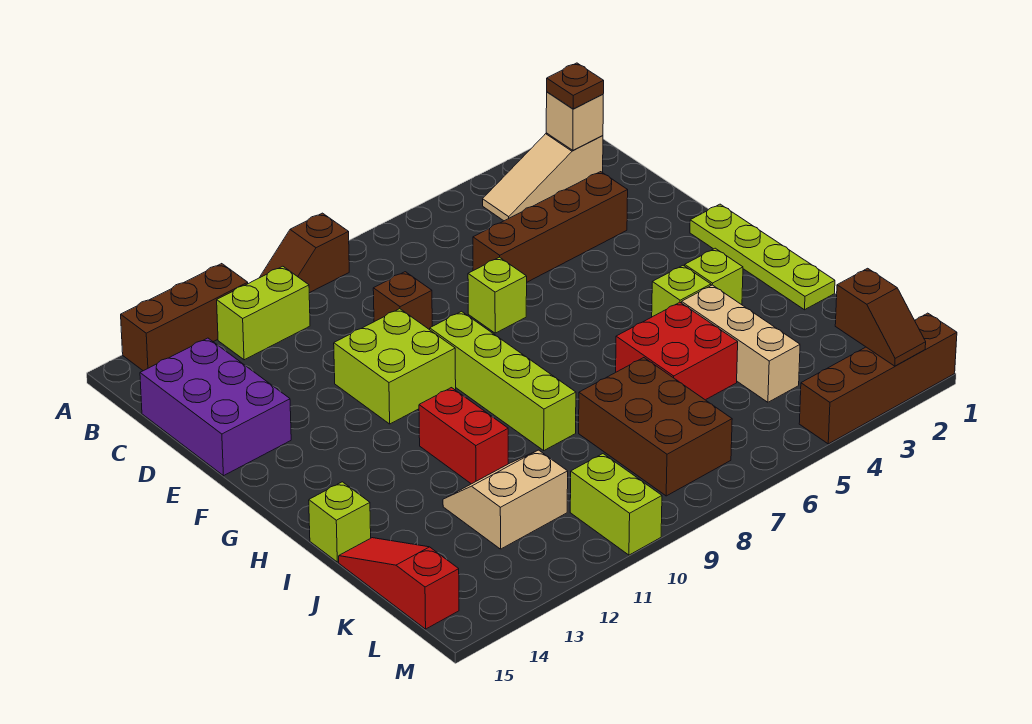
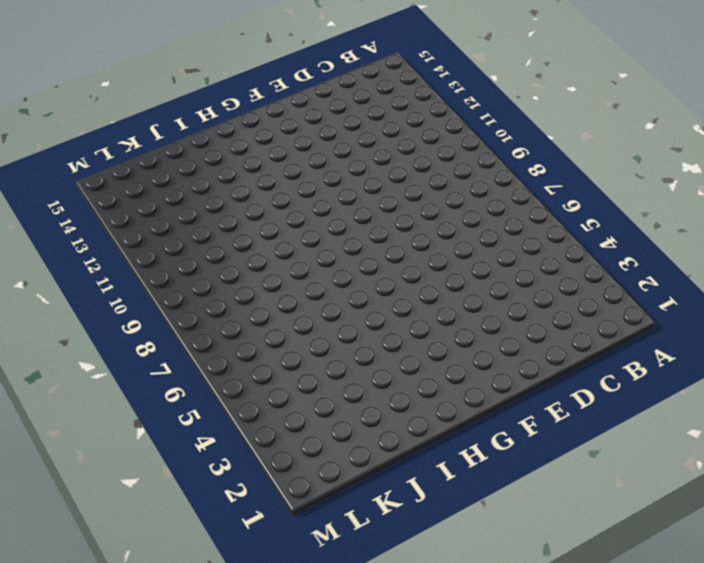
none -> brown 1x2 slope [259,213,349,293]
none -> brown 1x3 brick [121,264,248,371]
none -> tan 1x3 slope [483,133,603,221]

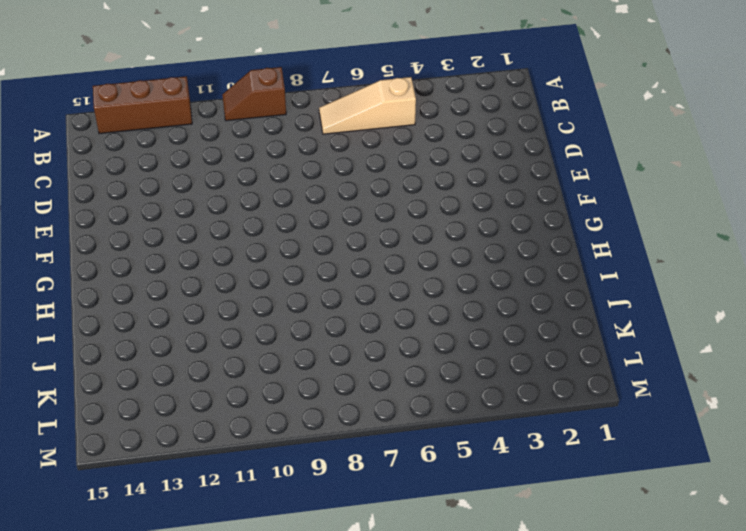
tan 1x3 slope [319,77,416,134] -> tan 1x3 slope moved to [483,133,603,221]
none -> lime 1x2 brick [217,266,310,360]
none -> purple 2x3 brick [140,338,291,476]
none -> brown 1x4 brick [473,172,628,282]

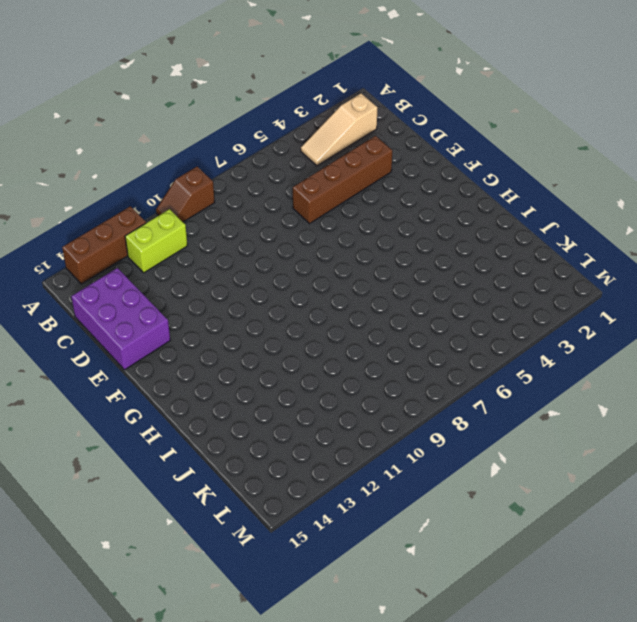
none -> brown 1x1 brick [373,272,432,330]
none -> lime 1x1 brick [468,257,527,333]
none -> lime 2x2 brick [334,309,456,424]

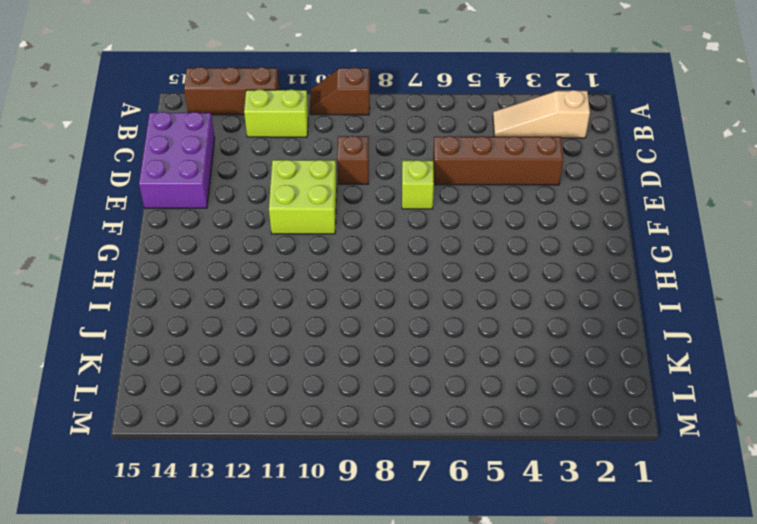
none -> lime 1x4 plate [690,204,835,310]
none -> lime 1x4 brick [430,311,576,450]
none -> lime 1x1 brick [685,248,743,305]

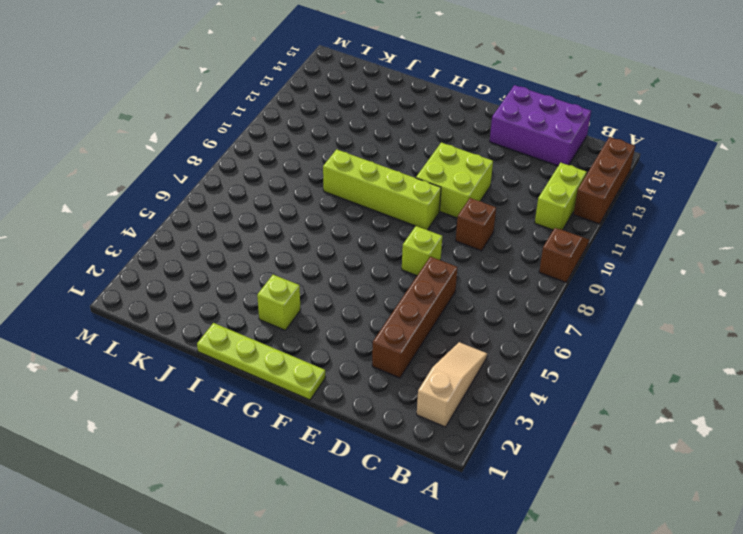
none -> lime 1x1 brick [652,265,711,317]
none -> red 1x2 brick [419,388,508,484]
none -> tan 1x3 brick [682,285,800,402]

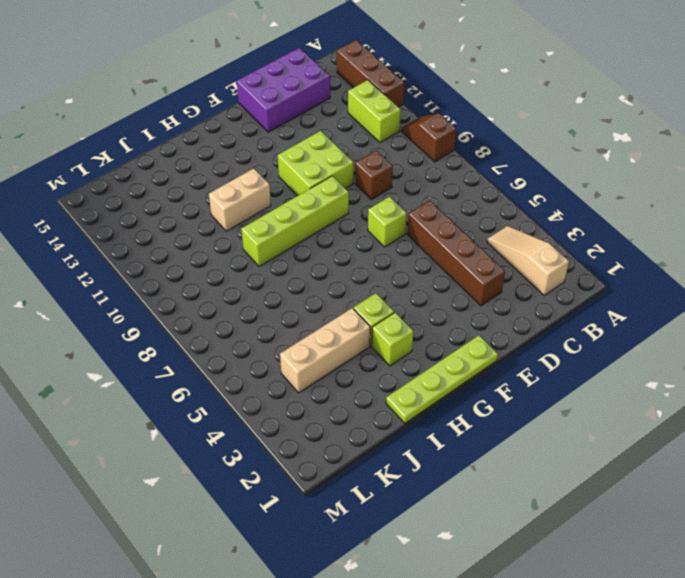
tan 1x2 brick [209,168,271,231] -> red 1x2 brick [419,388,508,484]
none -> red 2x2 brick [616,302,738,400]
none -> lime 1x1 brick [309,482,371,562]
none -> brown 2x3 brick [579,358,732,496]

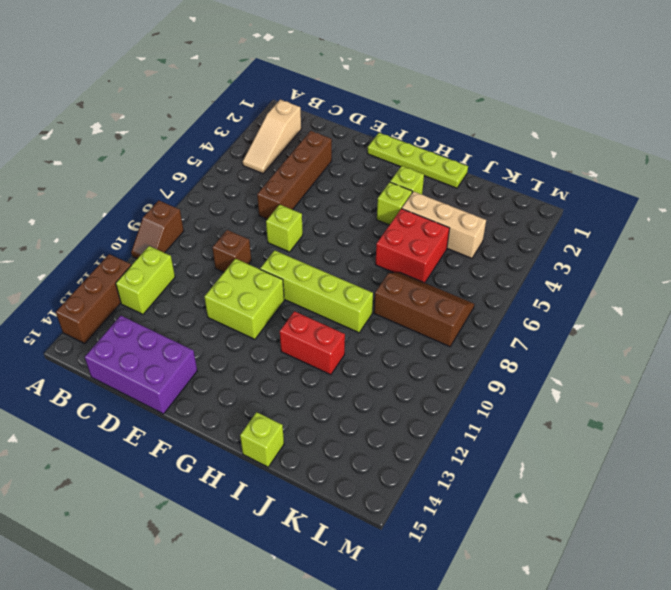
brown 2x3 slope [374,272,474,347] -> brown 2x3 brick [579,358,732,496]
none -> tan 2x2 slope [443,450,568,549]
none -> red 1x3 slope [339,538,459,629]
none -> lime 1x2 brick [570,454,662,555]

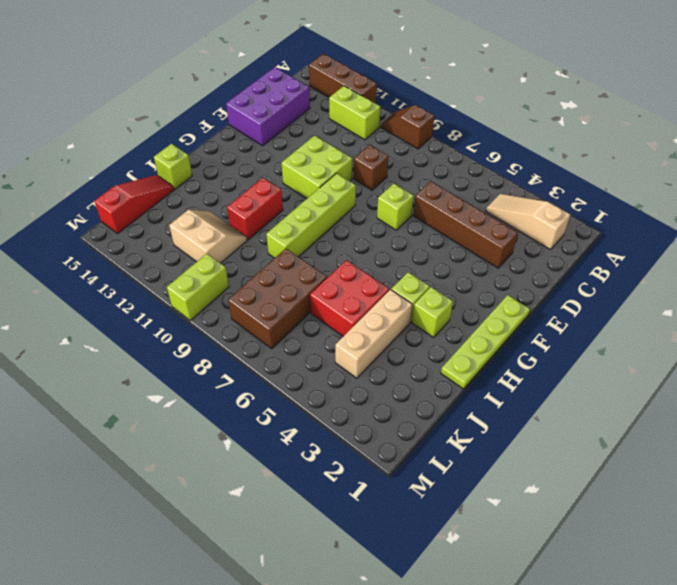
none -> brown 1x4 brick [799,313,957,444]
none -> tan 1x1 brick [546,92,603,150]
none -> brown 1x2 slope [835,268,926,366]

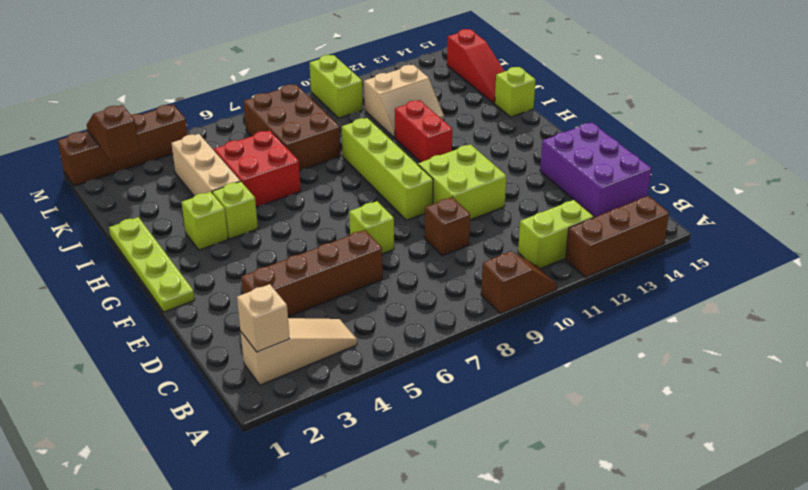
none -> brown 1x1 plate [547,63,604,109]

